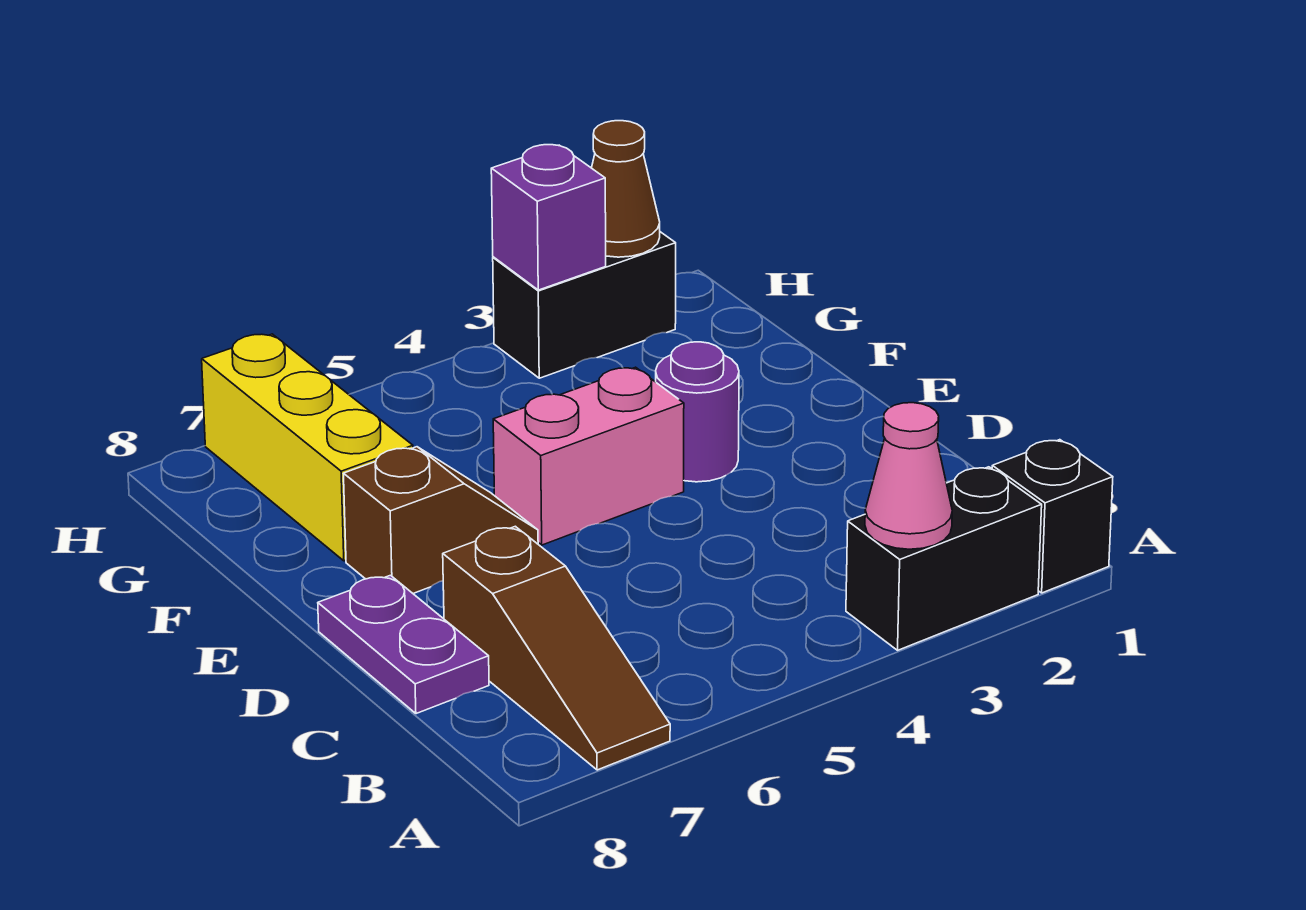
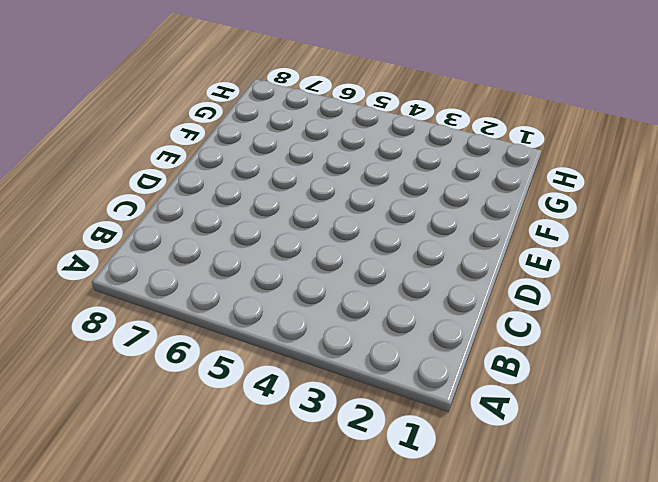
none -> black 1x1 brick [992,440,1113,593]
none -> black 1x2 brick [846,467,1042,650]
none -> brown 1x3 slope [443,526,670,770]

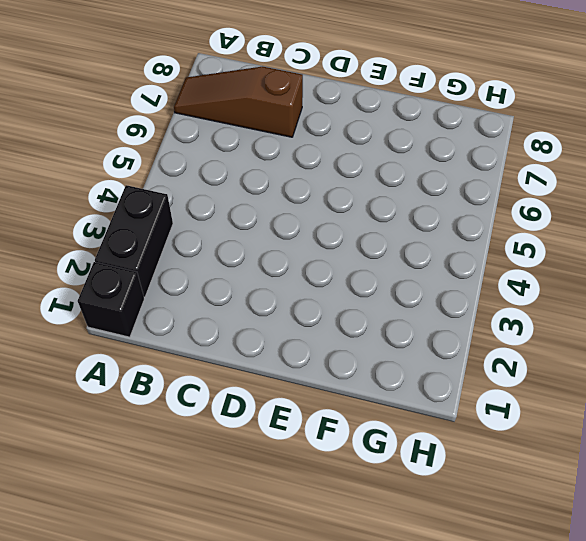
none -> purple 1x2 plate [318,575,489,714]
none -> purple 1x1 round brick [656,342,739,482]
none -> pink 1x2 brick [493,367,684,545]

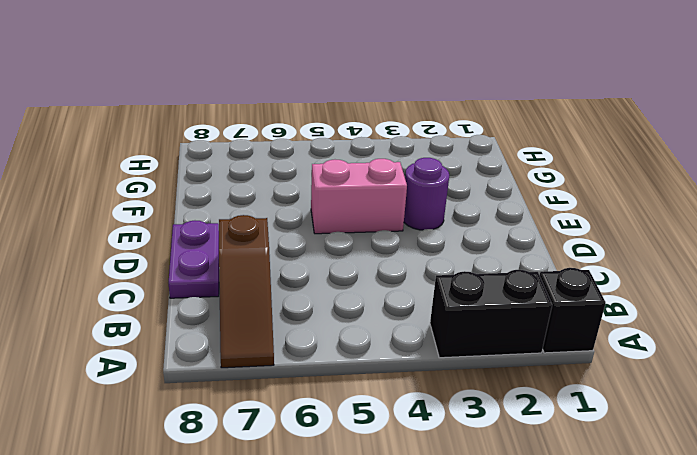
none -> brown 1x2 slope [344,447,538,593]
none -> yellow 1x3 brick [202,334,413,561]
none -> black 1x2 brick [493,232,676,378]

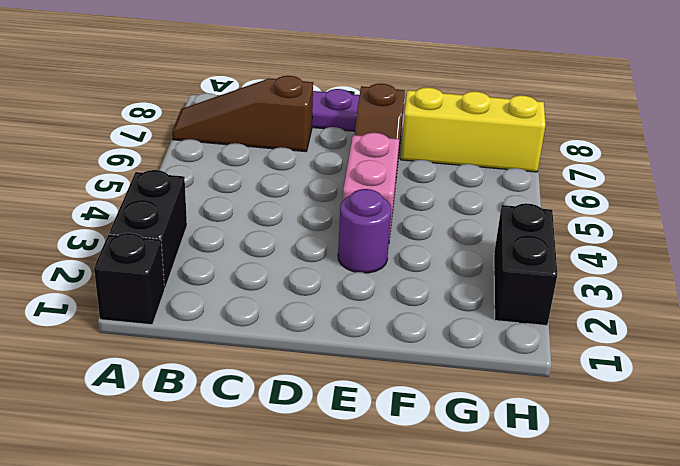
none -> pink 1x1 cone [865,403,952,549]
none -> brown 1x1 cone [592,121,660,257]
none -> purple 1x1 brick [491,145,606,290]

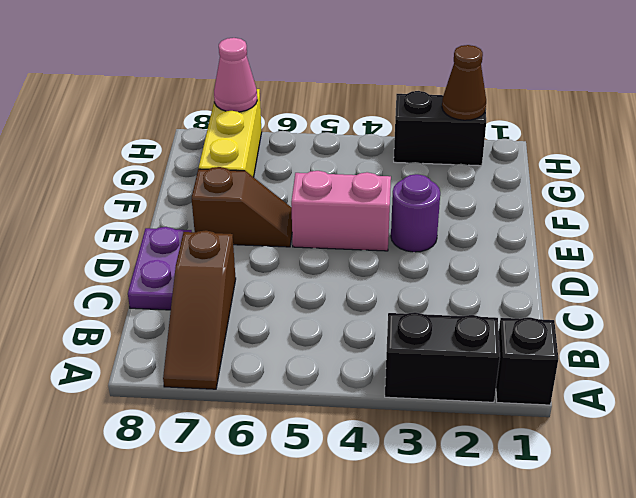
pink 1x1 cone [214,38,257,112] -> pink 1x1 cone moved to [865,403,952,549]
none -> purple 1x1 brick [491,145,606,290]

